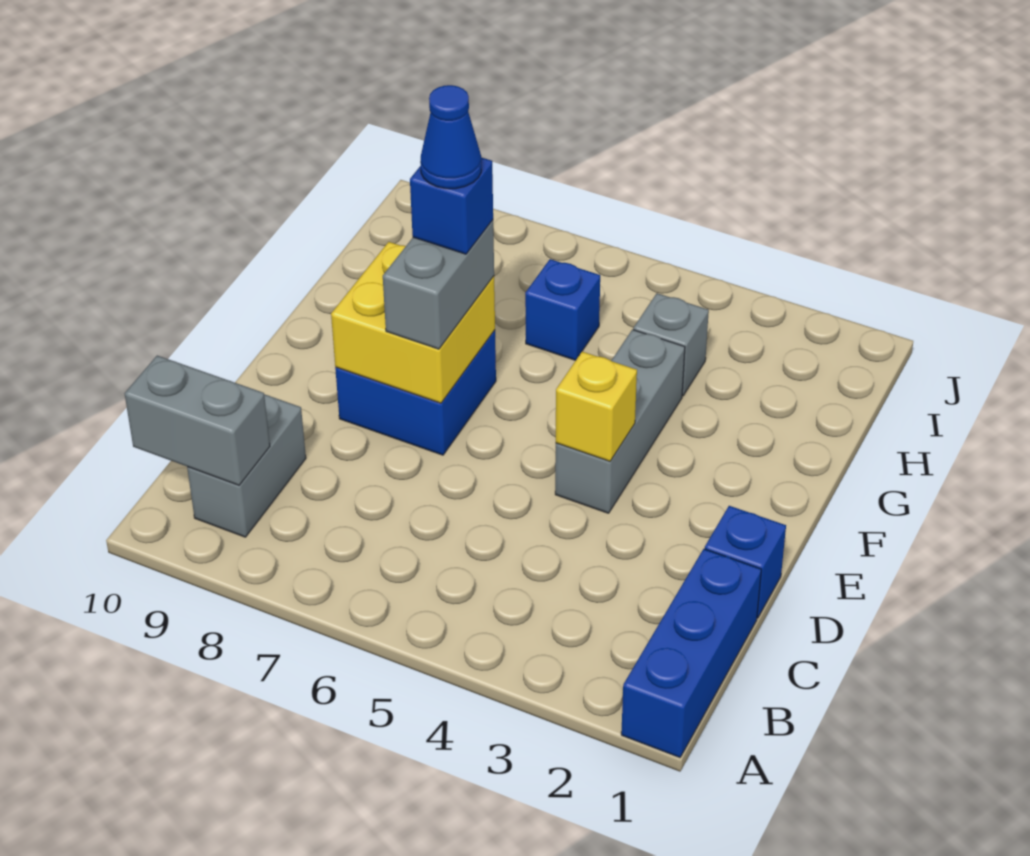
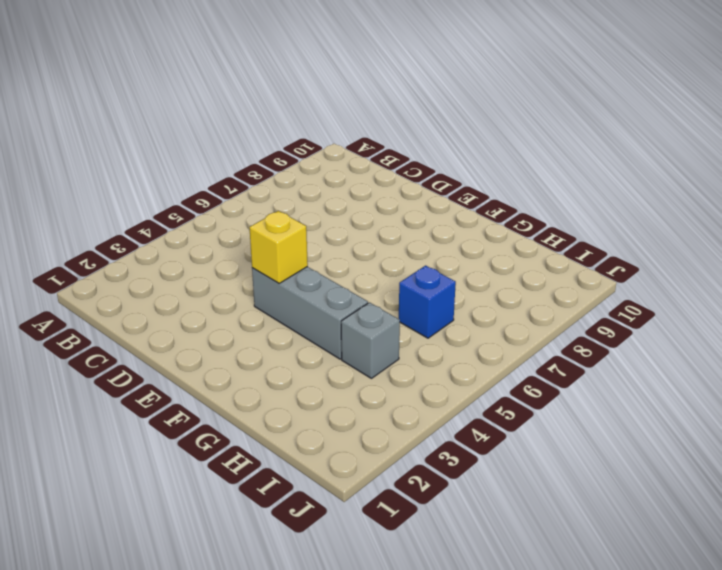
none -> blue 1x3 brick [621,549,761,758]
none -> grey 1x2 brick [187,395,306,537]
none -> blue 1x1 brick [705,506,786,618]

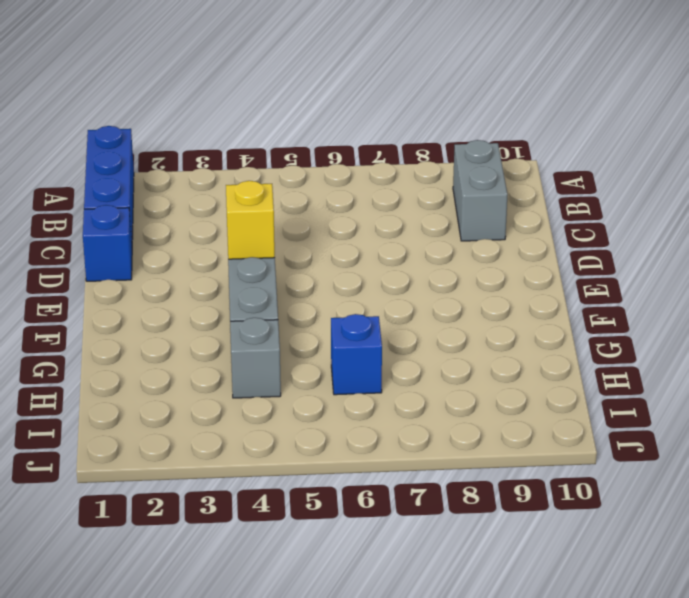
none -> blue 2x2 brick [335,330,496,455]
none -> grey 1x2 brick [125,356,270,485]
none -> yellow 2x2 brick [331,242,495,403]

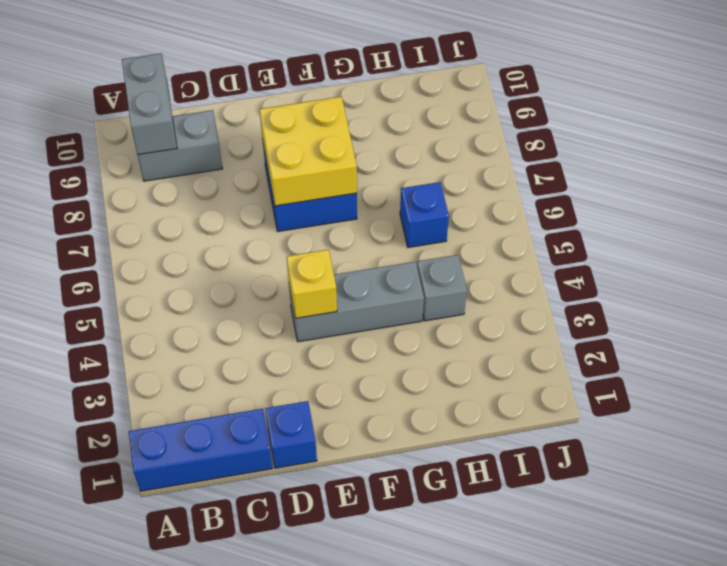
none -> grey 1x2 brick [383,220,494,349]
none -> blue 1x1 brick [410,157,493,254]
none -> blue 1x1 cone [420,85,481,189]

